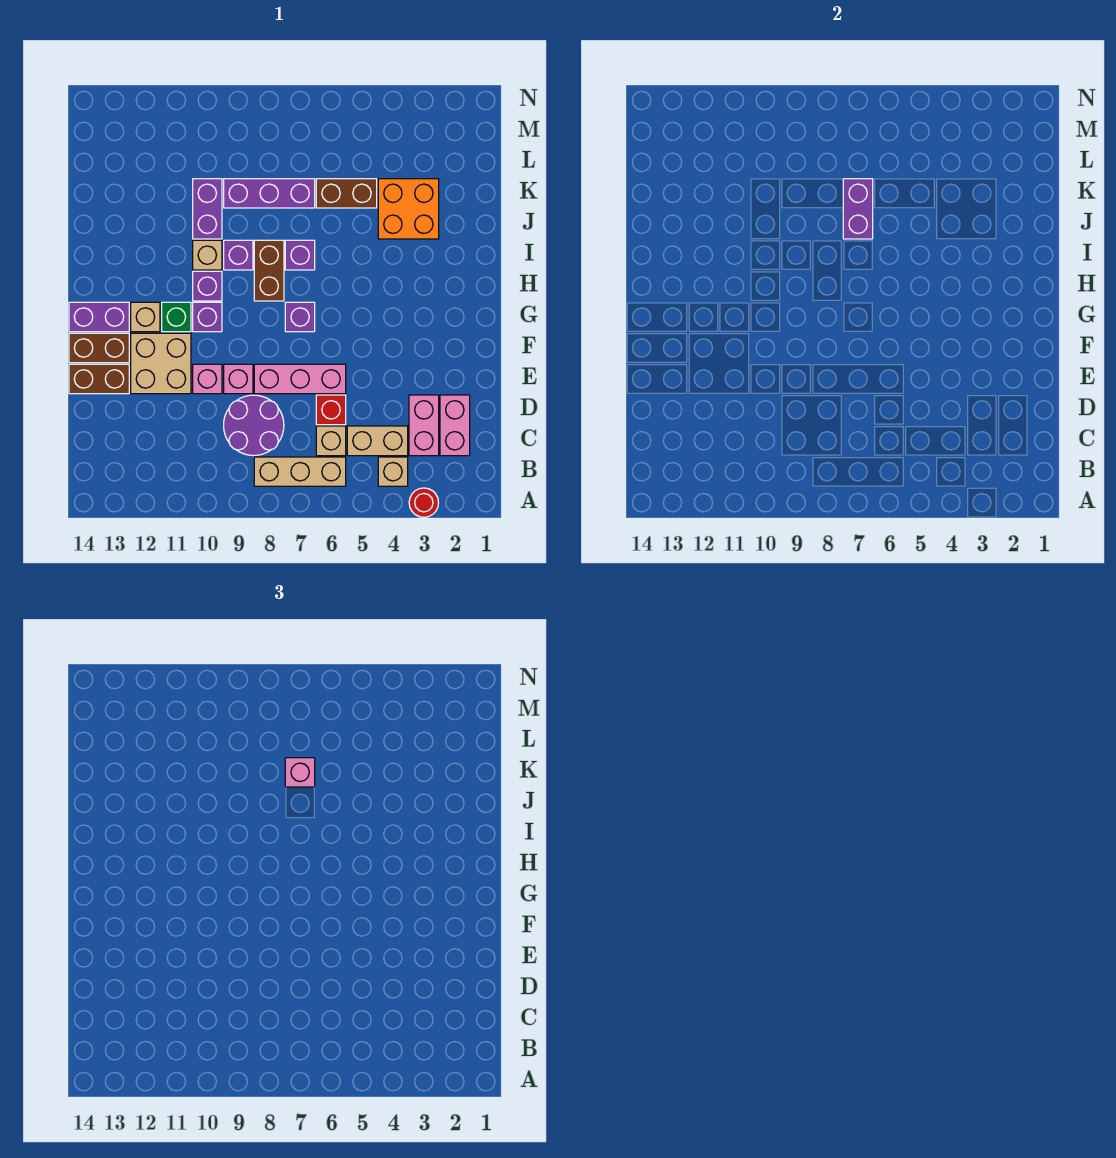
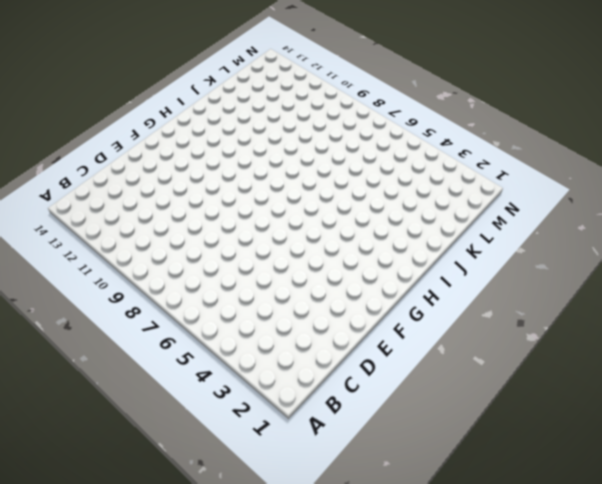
none -> red 1x1 round brick [409,488,439,517]
none -> tan 1x1 brick [378,457,408,486]
none -> tan 1x3 brick [254,457,346,486]
none -> pink 1x2 brick [440,395,470,456]

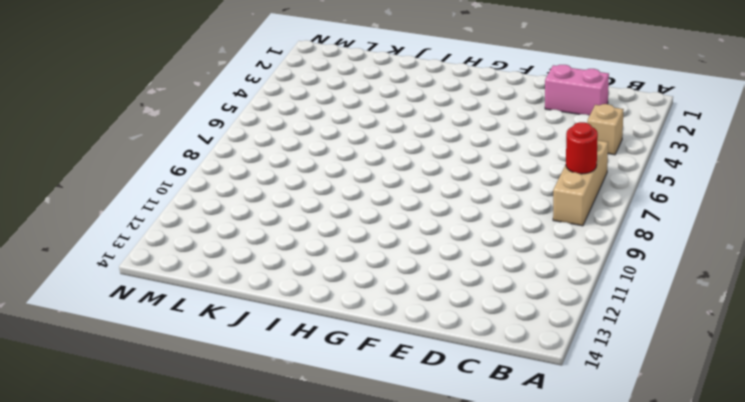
red 1x1 round brick [566,122,598,174] -> red 1x1 round brick moved to [409,488,439,517]
none -> pink 1x2 brick [409,395,439,456]
none -> tan 1x2 brick [347,426,408,456]
none -> tan 1x1 brick [316,426,346,456]
none -> purple 2x2 round brick [224,395,284,456]

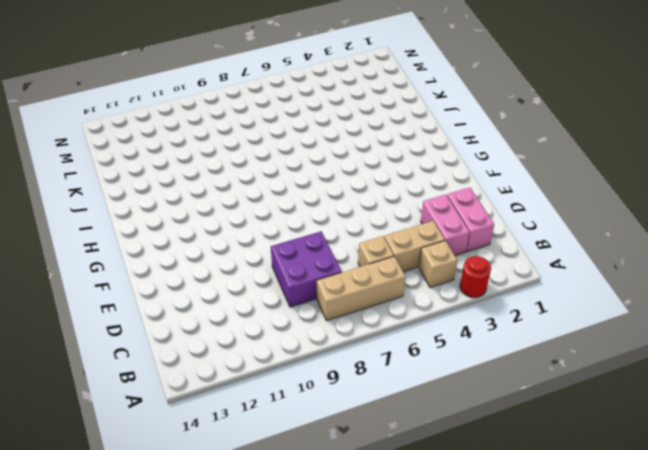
purple 2x2 brick [271,231,342,307] -> purple 2x2 round brick [224,395,284,456]
none -> red 1x1 brick [316,395,346,425]
none -> pink 1x3 brick [254,364,346,394]
none -> pink 1x1 brick [224,364,253,394]
none -> pink 1x1 brick [193,364,222,394]

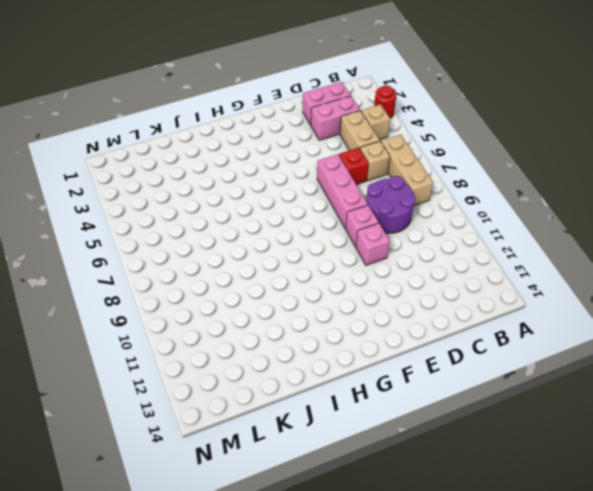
none -> tan 2x2 brick [131,333,191,394]
none -> brown 1x2 brick [69,364,129,394]
none -> brown 1x2 brick [69,333,129,363]
none -> purple 1x1 brick [285,302,315,332]

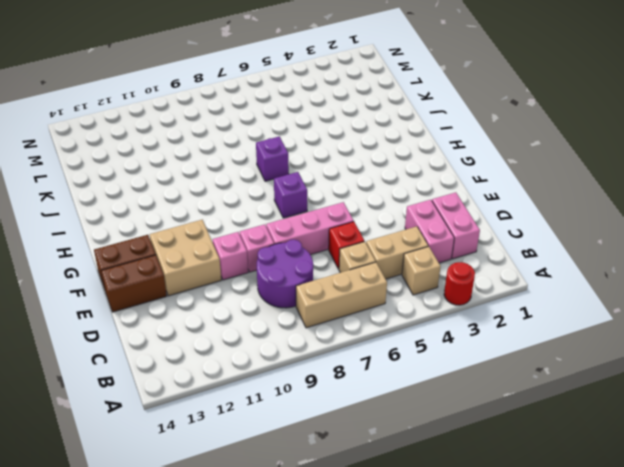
none -> purple 1x1 brick [193,302,222,332]
none -> green 1x1 brick [162,302,191,332]
none -> tan 1x1 brick [131,302,160,332]
none -> purple 1x2 brick [69,302,129,332]

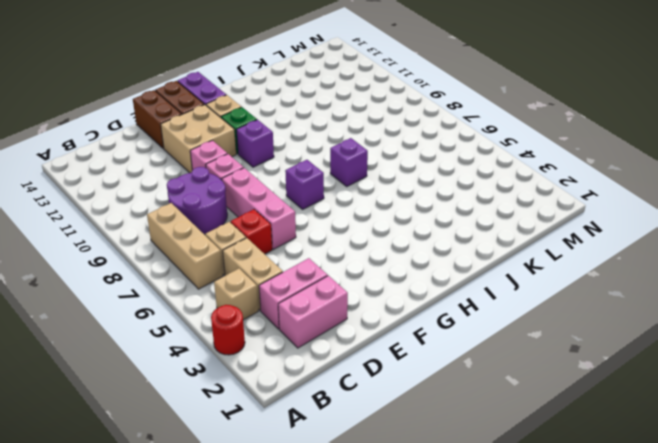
none -> brown 1x2 brick [254,240,284,301]
none -> purple 1x1 brick [193,271,222,301]
none -> purple 1x1 brick [224,240,253,270]
none -> tan 1x1 brick [193,240,222,270]

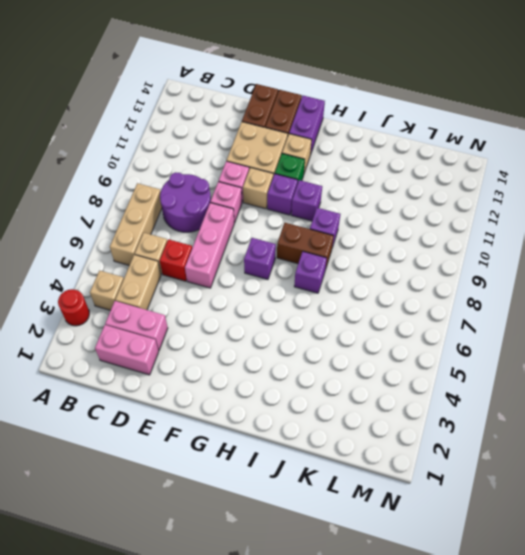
tan 1x1 brick [243,168,273,209] -> tan 1x1 brick moved to [193,240,222,270]
none -> orange 2x2 brick [378,179,439,239]
none -> purple 1x2 brick [193,179,222,239]
none -> brown 1x2 brick [316,179,377,208]
none -> purple 1x3 brick [224,179,315,208]

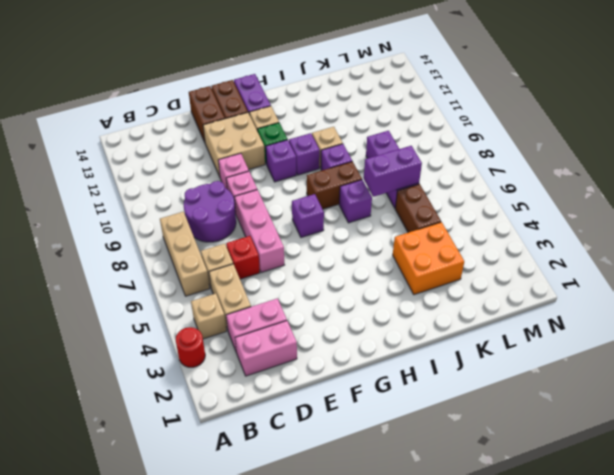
none -> purple 1x2 brick [193,179,222,239]
none -> pink 1x1 brick [285,758,315,787]

